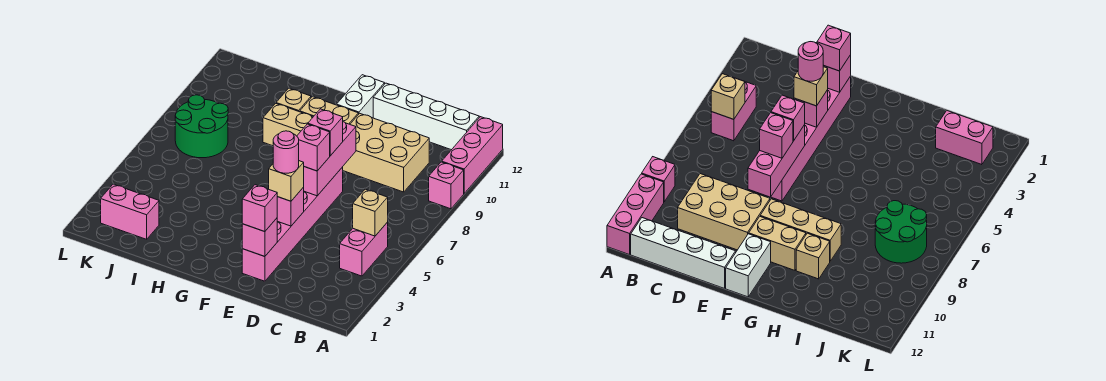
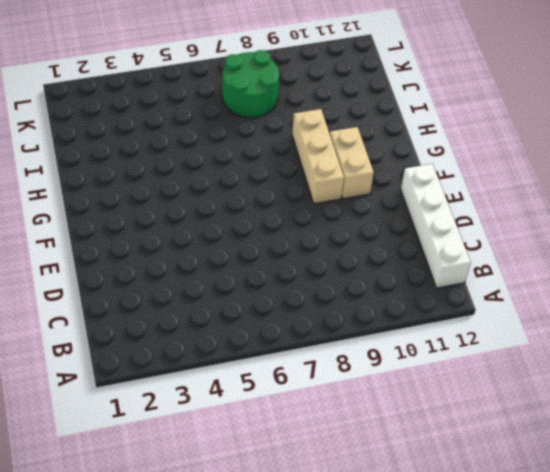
none -> pink 1x1 brick [429,162,464,209]
none -> pink 1x3 brick [442,117,503,193]
none -> pink 1x2 brick [340,222,388,276]

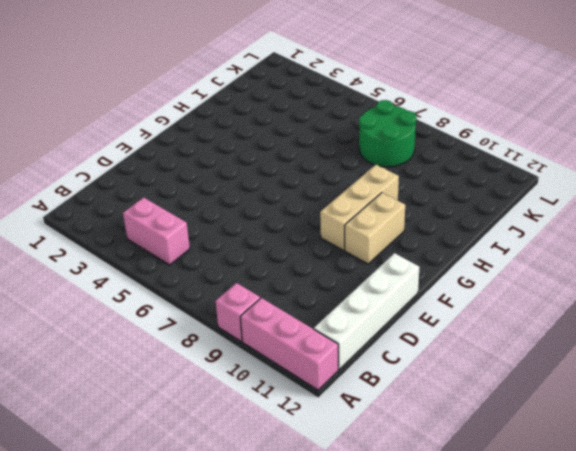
none -> tan 2x3 brick [343,113,429,192]
none -> pink 1x6 brick [242,167,343,281]
none -> white 1x2 brick [337,75,385,118]

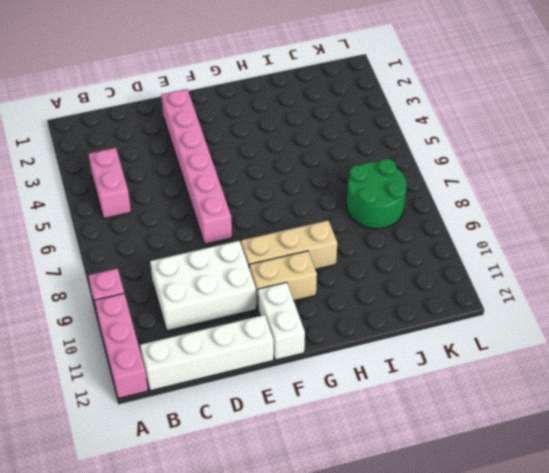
white 2x3 brick [150,241,256,331] -> tan 2x3 brick [343,113,429,192]
none -> tan 1x1 brick [276,88,311,112]
none -> pink 1x2 brick [101,184,159,239]
none -> tan 1x1 brick [353,189,388,236]

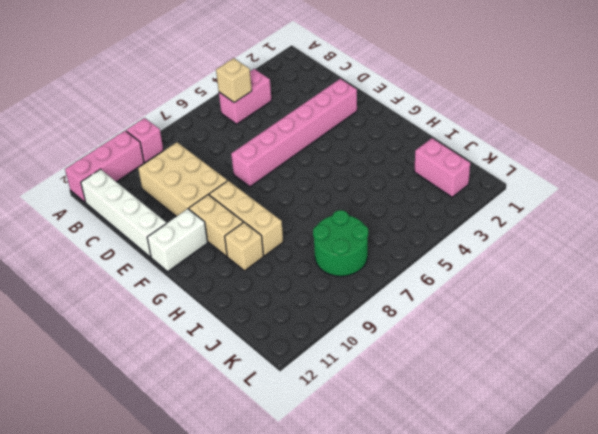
none -> pink 1x1 brick [242,218,277,257]
none -> pink 1x1 brick [277,187,304,226]
none -> pink 1x3 brick [304,122,356,196]

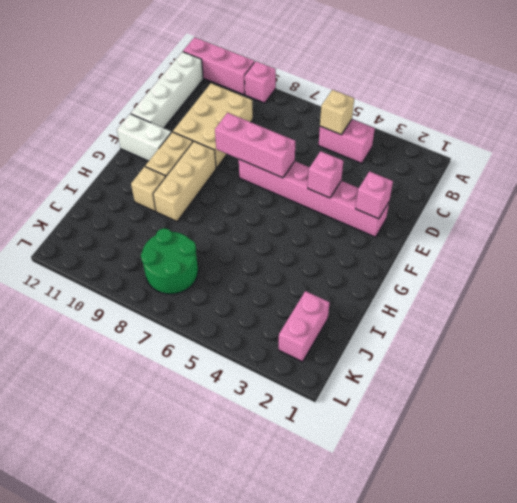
none -> pink 1x1 brick [242,185,277,232]
none -> tan 1x1 brick [269,161,304,201]
none -> pink 1x1 brick [297,124,330,171]

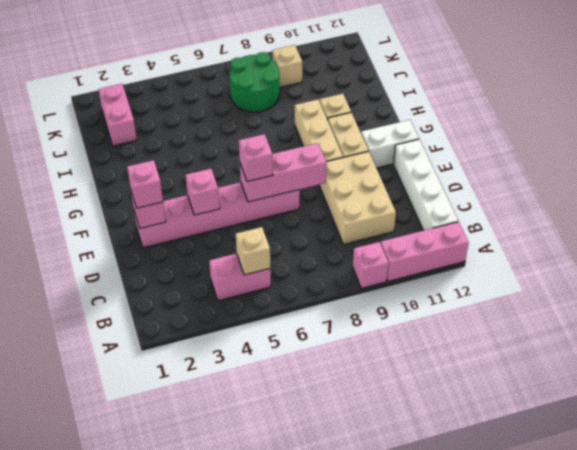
tan 1x1 brick [272,45,302,87] -> tan 1x1 brick moved to [269,161,304,201]
none -> pink 1x1 brick [308,109,343,156]
none -> pink 1x1 round brick [273,131,299,173]

